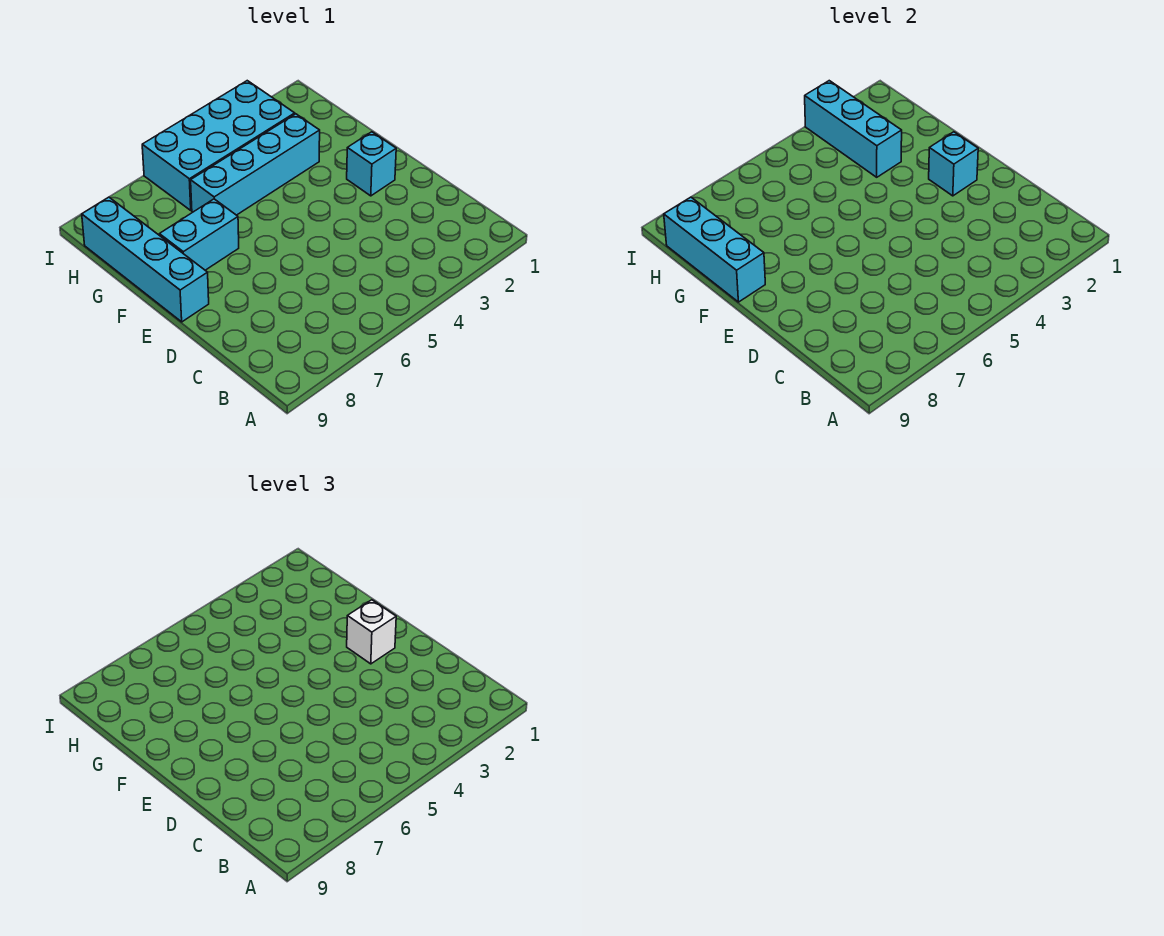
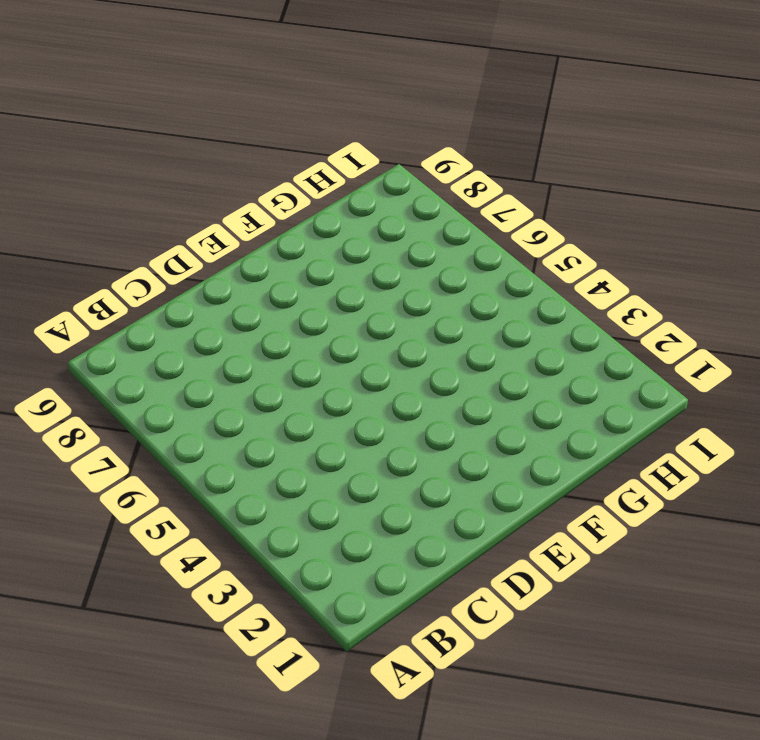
none -> cyan 1x1 brick [347,132,396,196]
none -> cyan 1x4 brick [82,197,209,322]

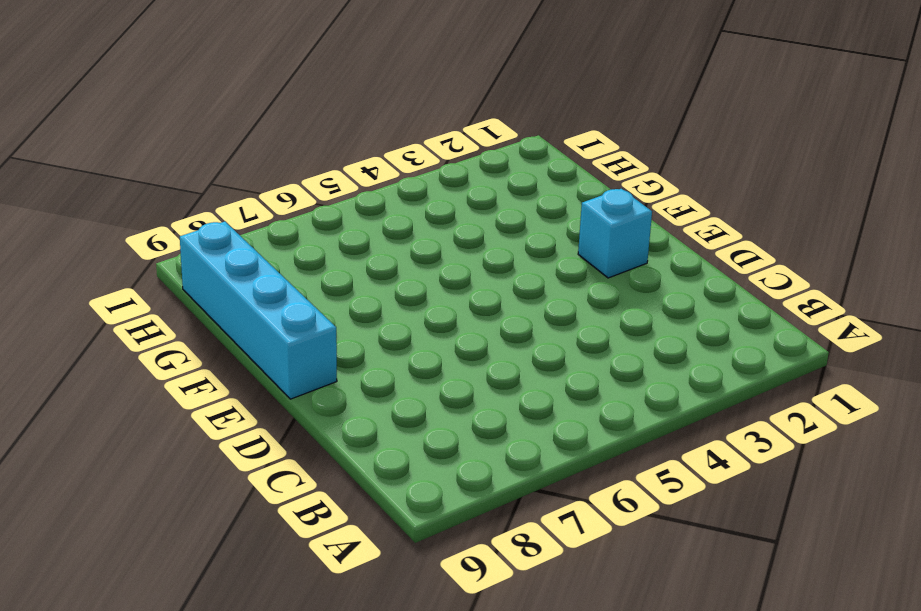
none -> cyan 1x2 brick [159,199,239,270]
none -> cyan 1x4 brick [191,114,320,215]

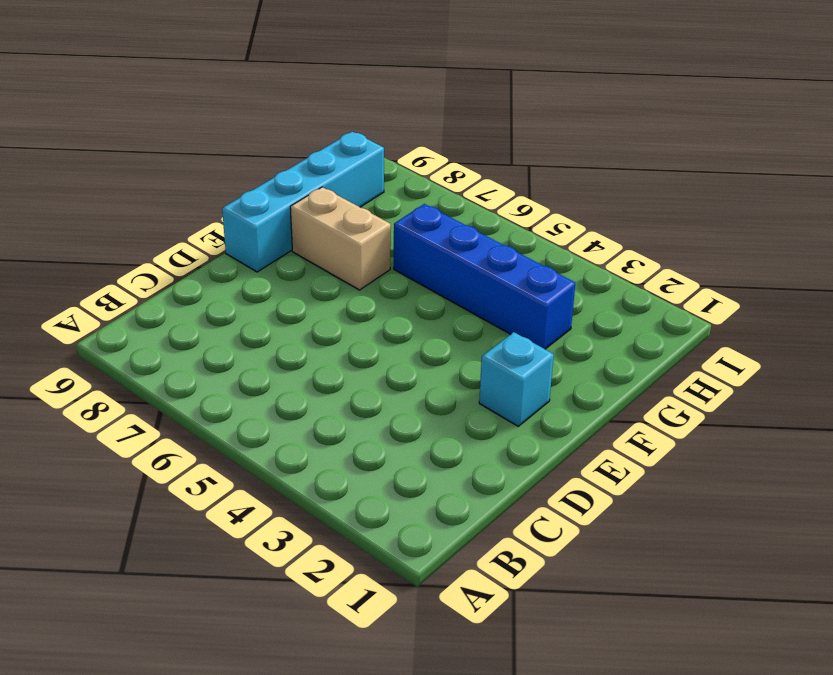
tan 1x2 brick [290,187,391,290] -> cyan 1x2 brick [159,199,239,270]
blue 1x4 brick [394,204,575,349] -> cyan 1x4 brick [191,114,320,215]
none -> cyan 2x4 brick [142,81,295,210]
none -> cyan 1x1 brick [929,132,978,196]

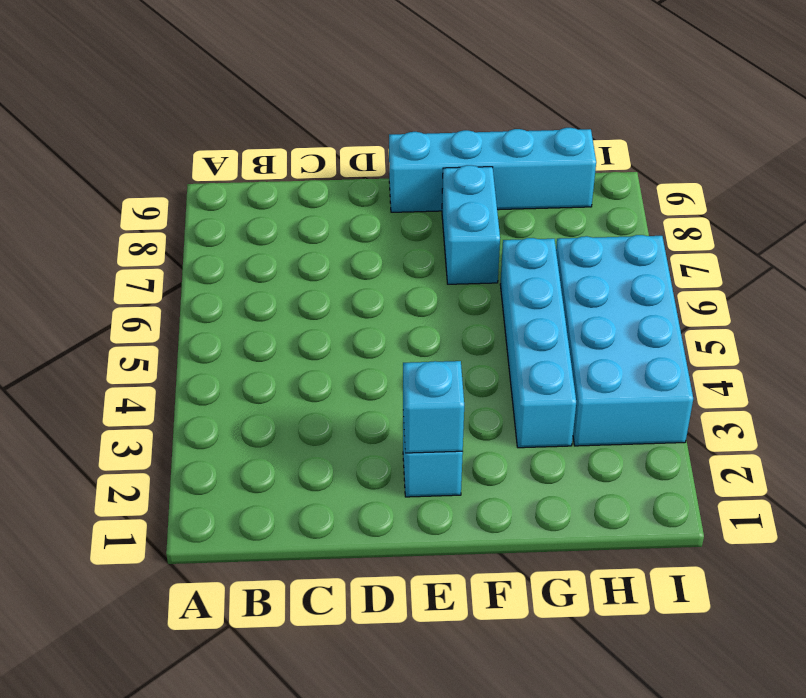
none -> cyan 1x3 brick [664,197,765,302]
none -> cyan 1x3 brick [805,81,902,177]

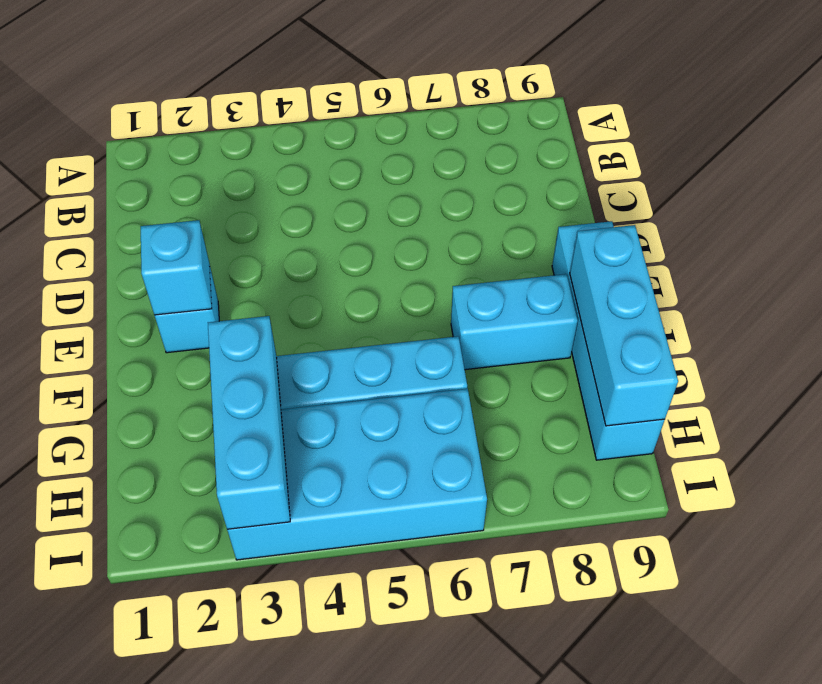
none -> white 1x1 brick [347,600,396,664]

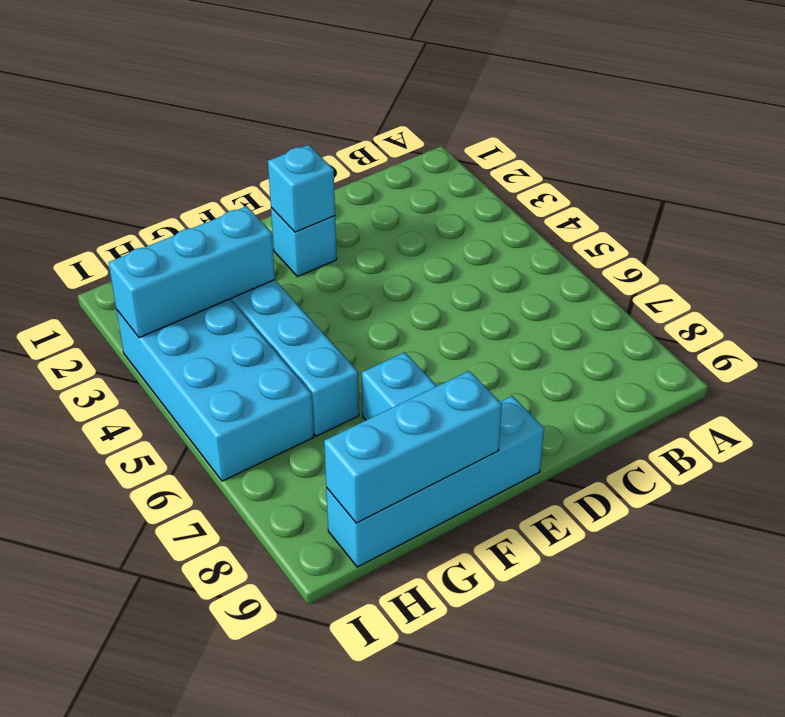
none -> white 1x1 brick [347,600,396,664]

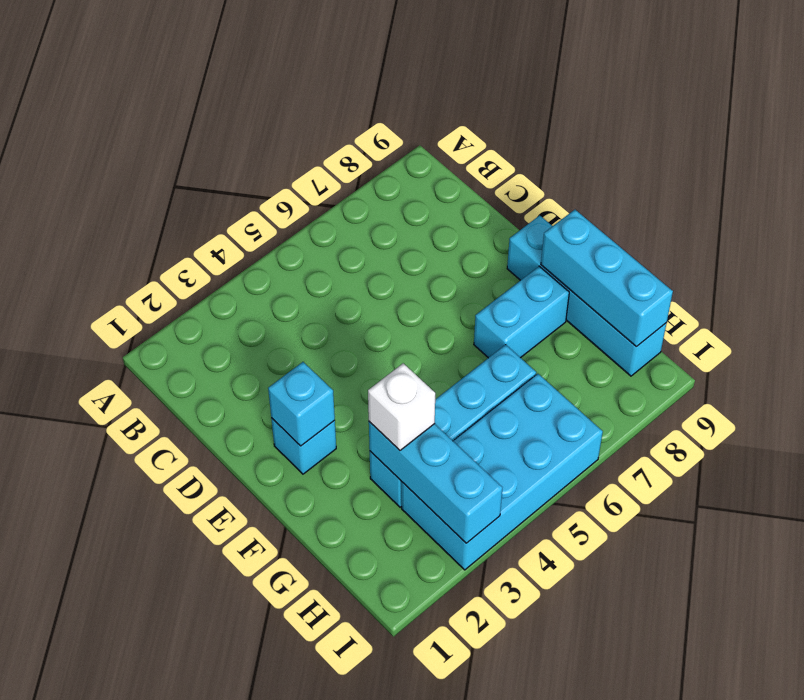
white 1x1 brick [368,363,435,450] -> white 1x1 brick moved to [347,600,396,664]

